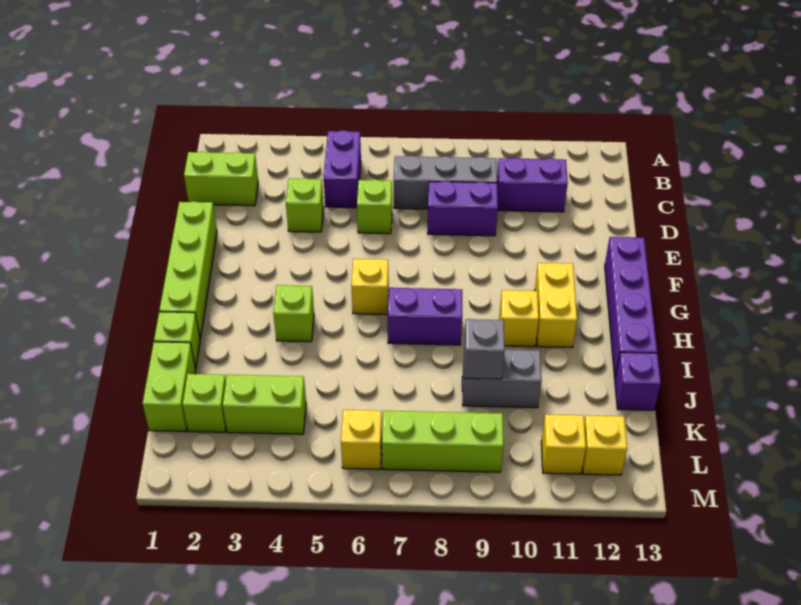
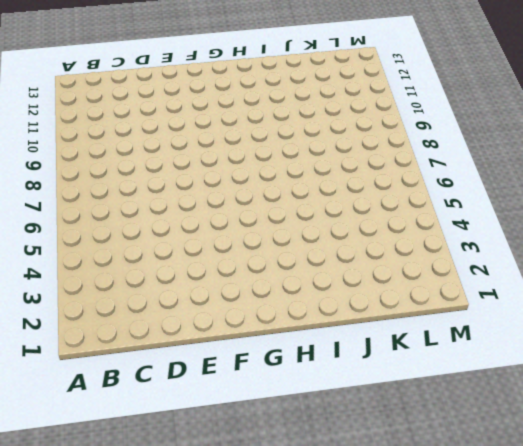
none -> purple 1x2 brick [324,130,361,208]
none -> lime 1x2 brick [184,151,258,206]
none -> grey 1x3 brick [394,156,497,209]

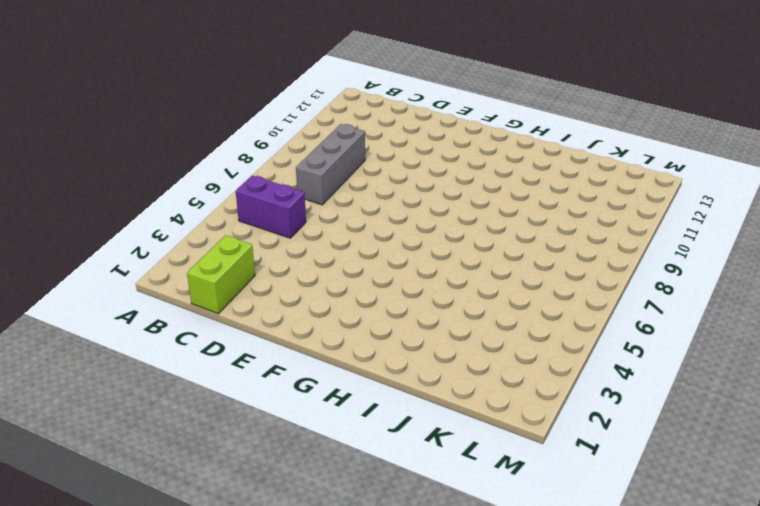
none -> purple 1x2 brick [497,158,568,212]
none -> lime 1x1 brick [286,178,324,232]
none -> lime 1x1 brick [357,180,392,234]

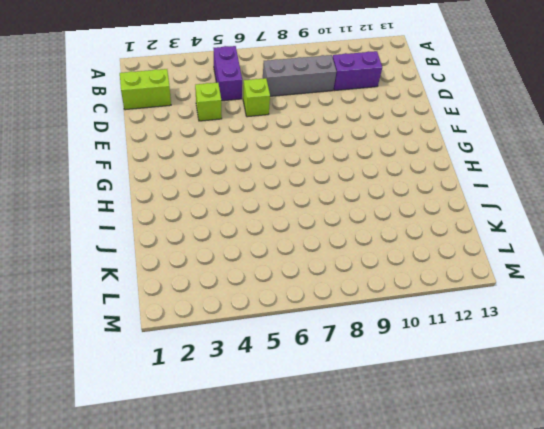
none -> purple 1x2 brick [428,181,498,236]
none -> lime 1x4 brick [159,201,217,339]
none -> purple 1x4 brick [605,237,657,377]

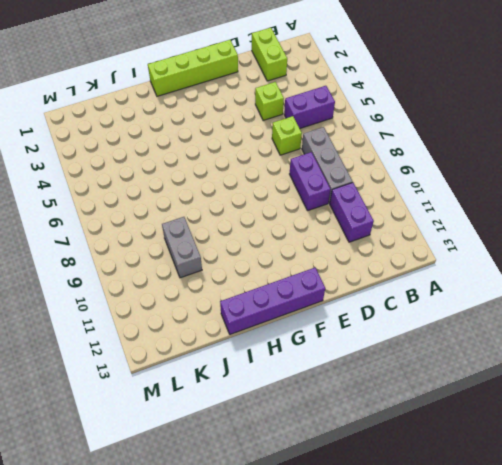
none -> yellow 1x1 brick [351,259,389,314]
none -> yellow 1x2 brick [535,263,577,347]
none -> lime 1x1 brick [273,285,314,342]

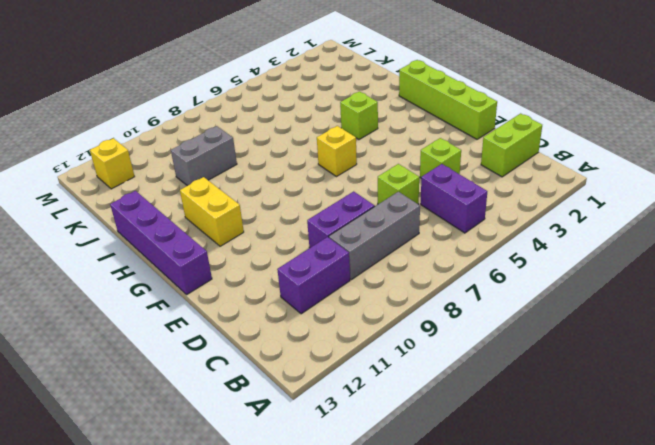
none -> purple 1x2 brick [387,288,462,345]
none -> yellow 1x1 brick [499,290,539,347]
none -> lime 1x1 brick [154,312,200,369]

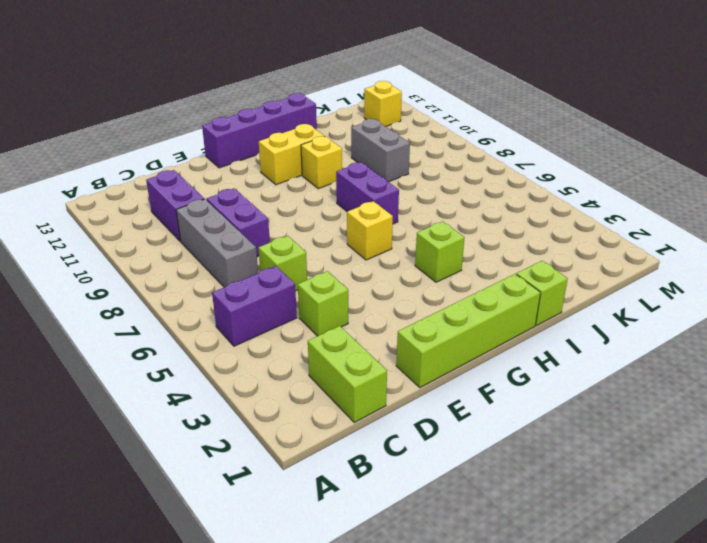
none -> lime 1x2 brick [142,342,196,432]
none -> purple 1x1 brick [615,352,661,410]
none -> lime 1x1 brick [183,374,226,432]

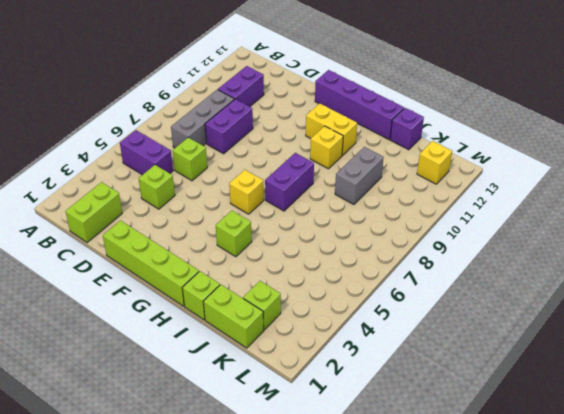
none -> lime 1x2 brick [223,375,306,434]
none -> yellow 1x1 brick [341,410,382,469]
none -> lime 1x3 brick [382,411,503,472]

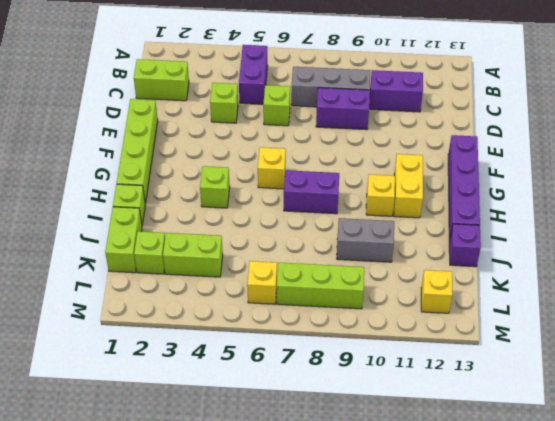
none -> yellow 1x1 brick [541,414,586,474]
none -> grey 1x1 brick [464,319,505,379]

